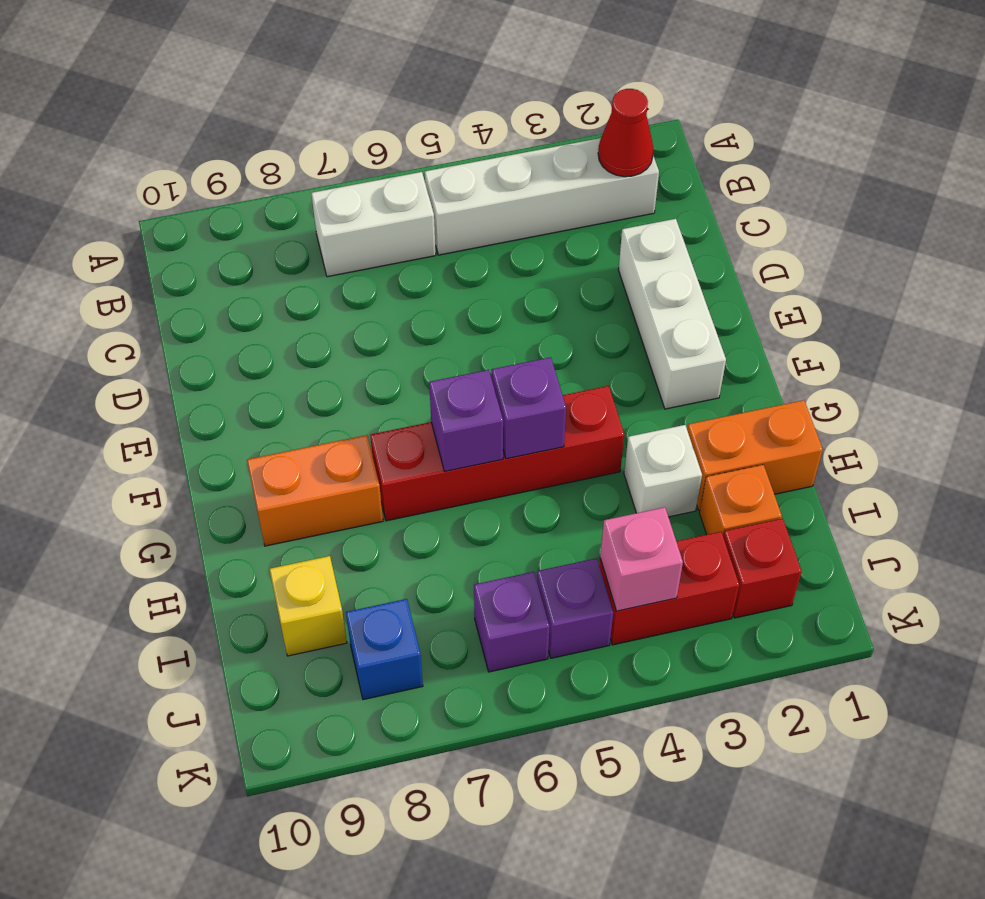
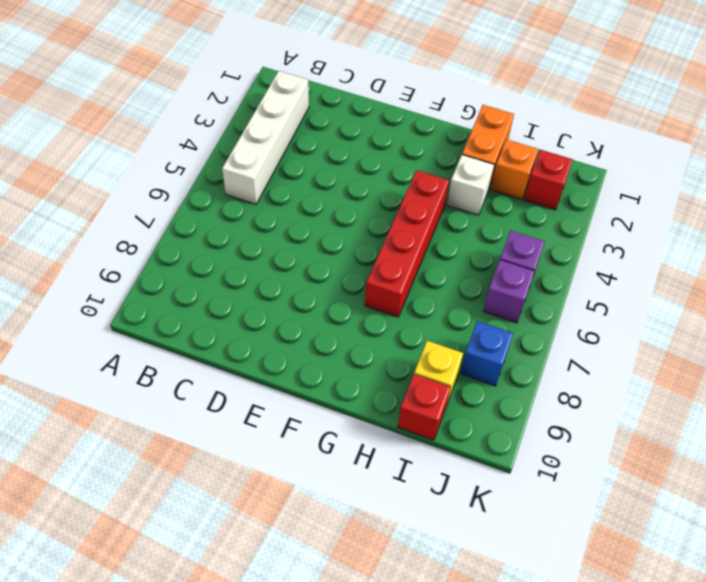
red 1x1 brick [398,374,451,440] -> none
none -> white 1x2 brick [311,172,436,277]
none -> white 1x3 brick [618,219,726,409]
none -> orange 1x2 brick [247,435,383,546]

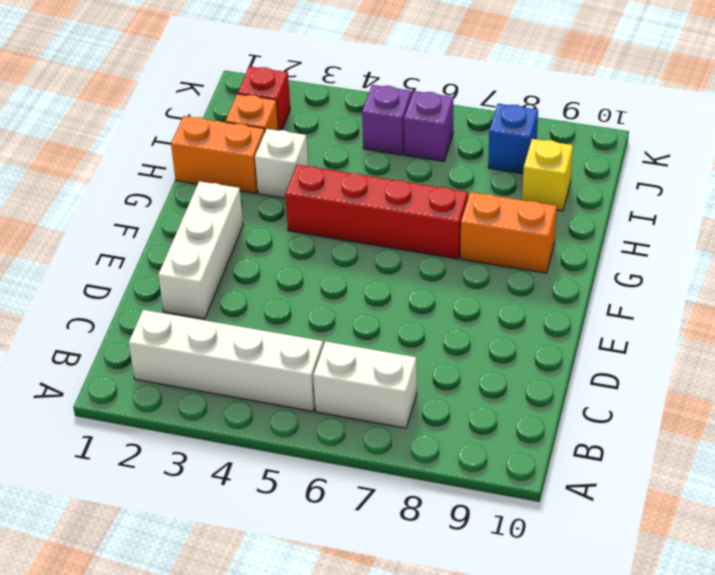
none -> red 1x2 brick [599,532,739,645]
none -> red 1x1 cone [598,89,654,177]
none -> purple 1x1 brick [492,357,566,459]

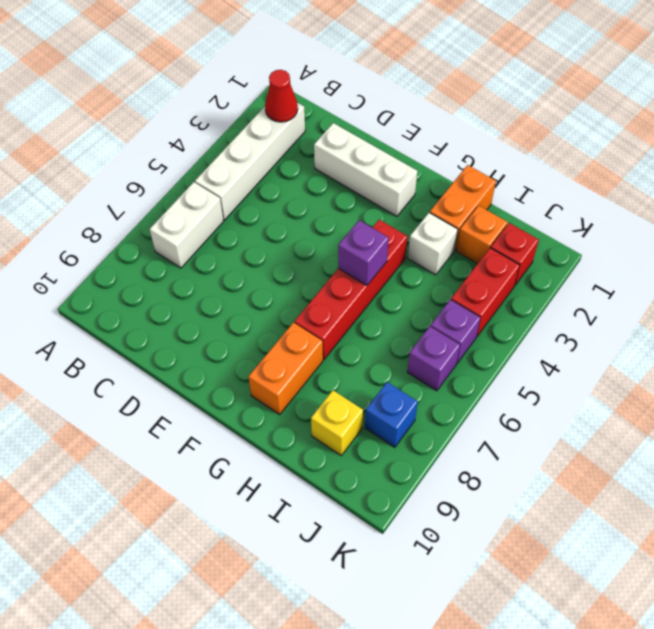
none -> purple 1x1 brick [429,370,503,471]
none -> pink 1x1 brick [600,507,683,611]

